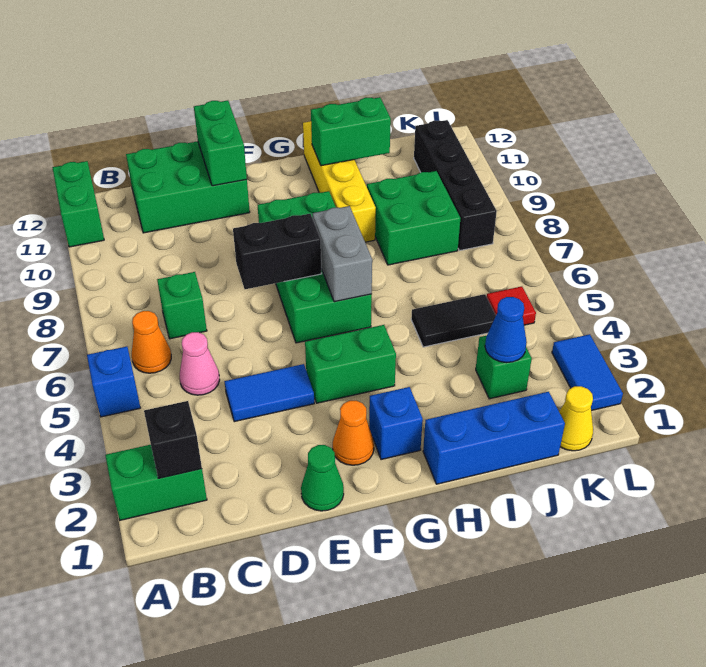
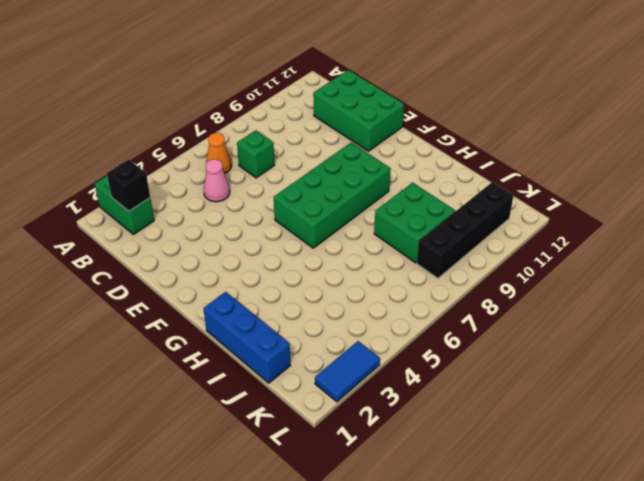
none -> blue 1x1 brick [87,346,140,417]
none -> green 1x2 brick [52,161,104,247]
none -> blue 1x2 tile [224,364,314,422]

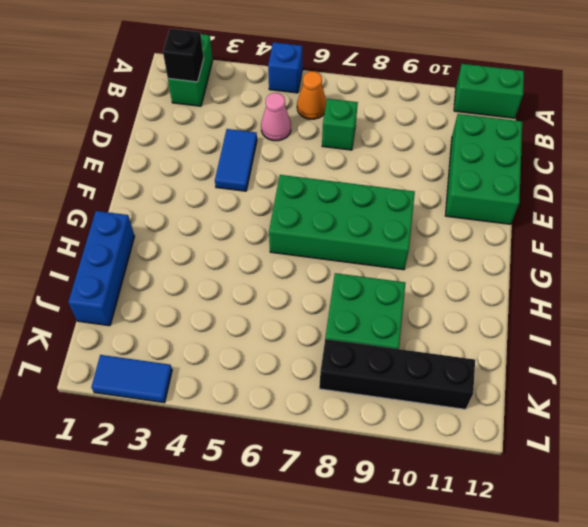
none -> green 1x1 cone [301,445,344,511]
none -> orange 1x1 cone [333,401,374,465]
none -> green 1x2 brick [305,325,396,403]

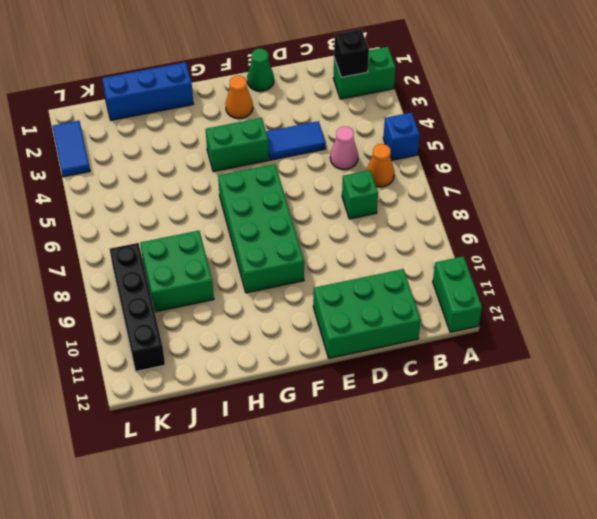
none -> blue 1x1 brick [369,387,423,460]
none -> yellow 1x4 brick [303,121,376,242]
none -> black 1x2 tile [411,294,496,347]

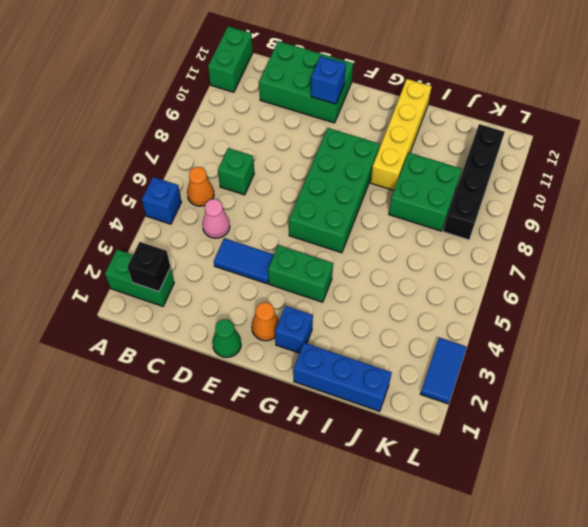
blue 1x1 brick [311,56,346,104] -> green 1x2 brick [194,100,247,186]
none -> black 1x2 tile [411,294,496,347]
none -> green 1x1 brick [476,336,532,399]
none -> yellow 1x1 cone [559,386,593,451]

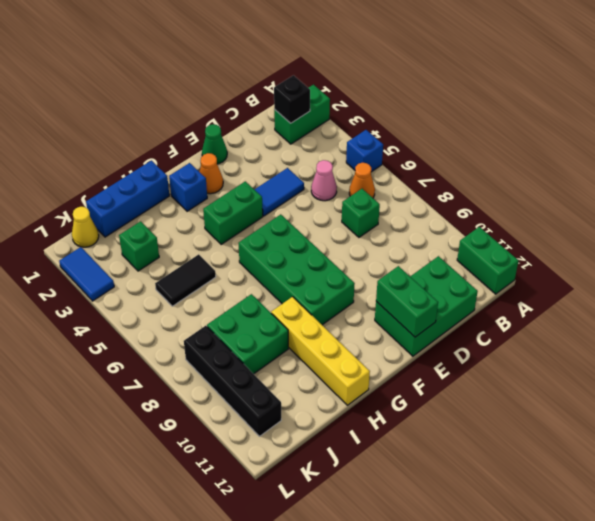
none -> red 1x1 tile [487,286,536,325]
none -> black 1x2 brick [233,214,322,289]
none -> grey 1x2 brick [313,206,372,302]

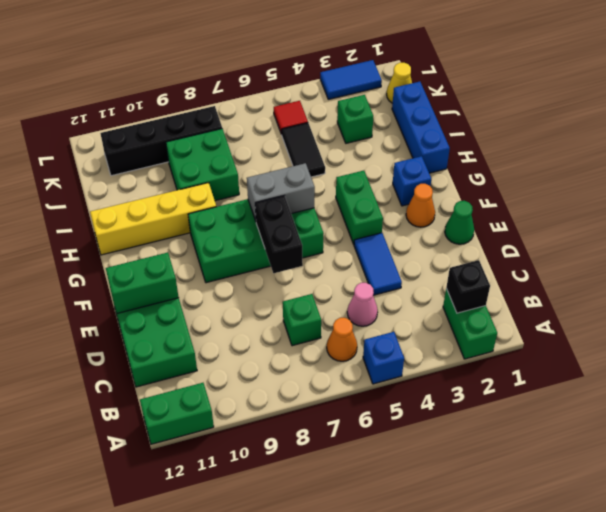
none -> green 1x2 brick [311,97,391,166]
none -> blue 1x1 cone [485,297,527,363]

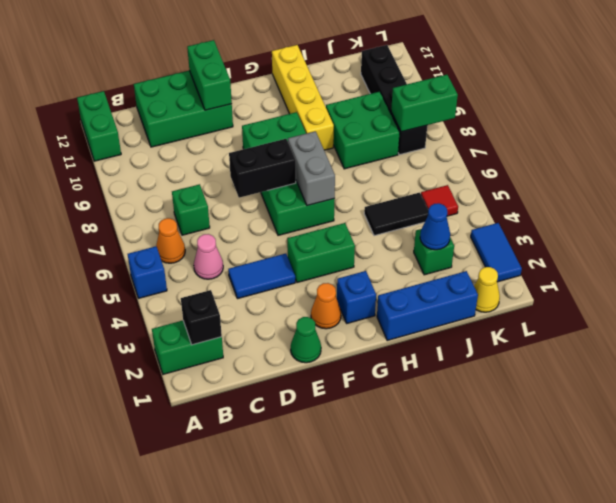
green 1x2 brick [391,75,458,132] -> green 1x2 brick moved to [311,97,391,166]

